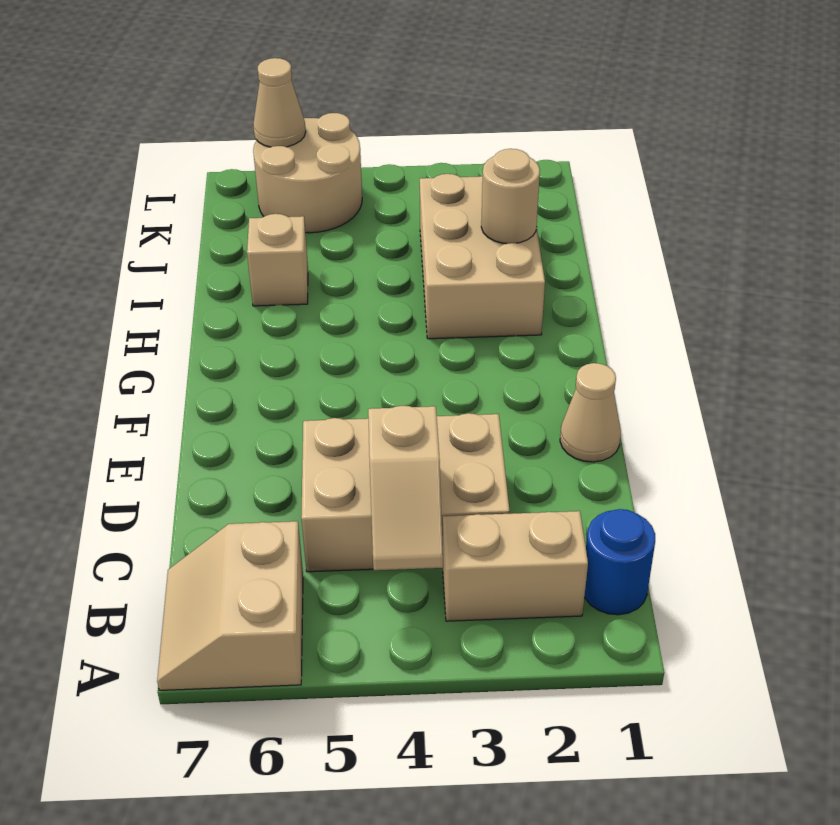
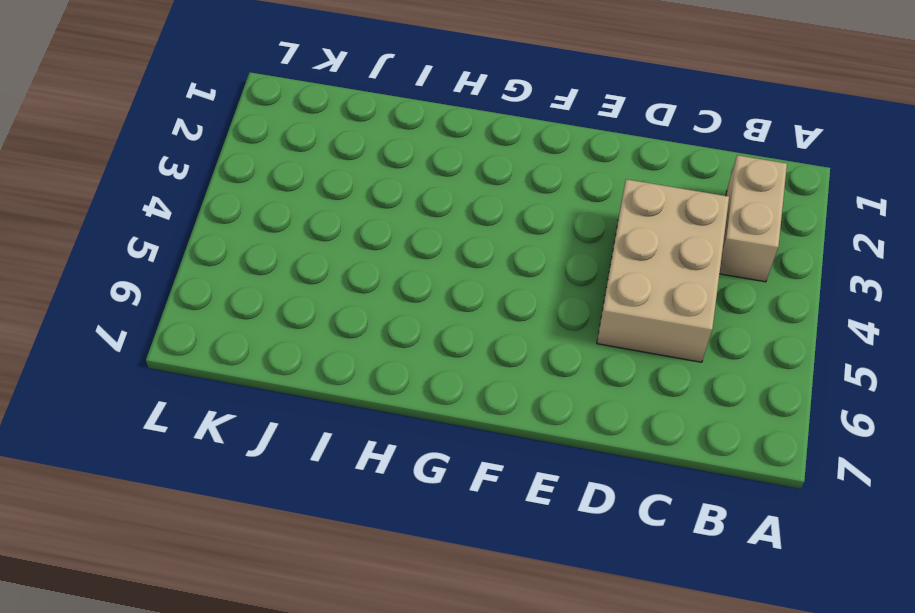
none -> tan 2x2 slope [157,521,303,690]
none -> blue 1x1 round brick [584,509,655,615]

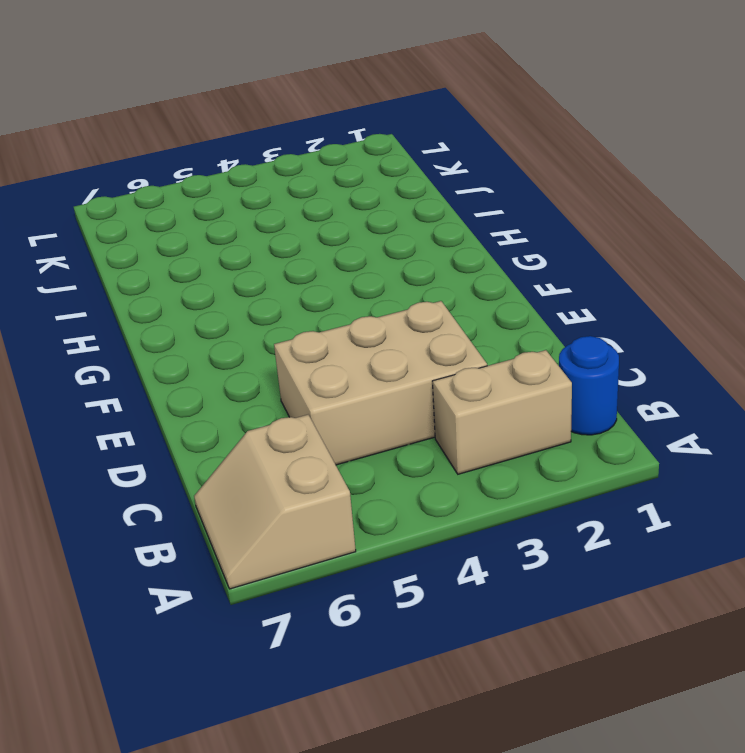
none -> tan 1x1 cone [560,363,621,462]
none -> tan 2x3 brick [420,174,545,339]

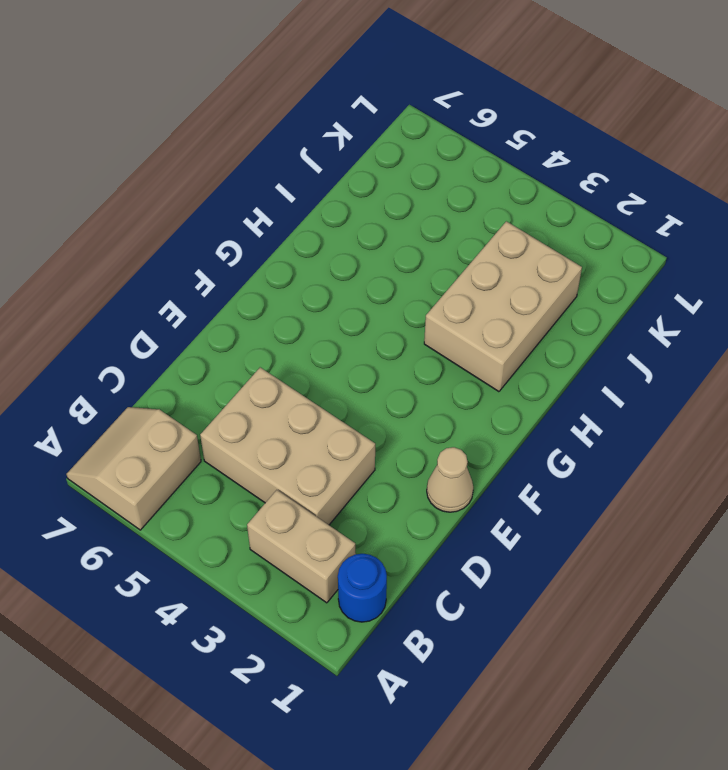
none -> tan 1x1 brick [247,214,308,306]
none -> tan 2x2 round brick [253,113,362,233]

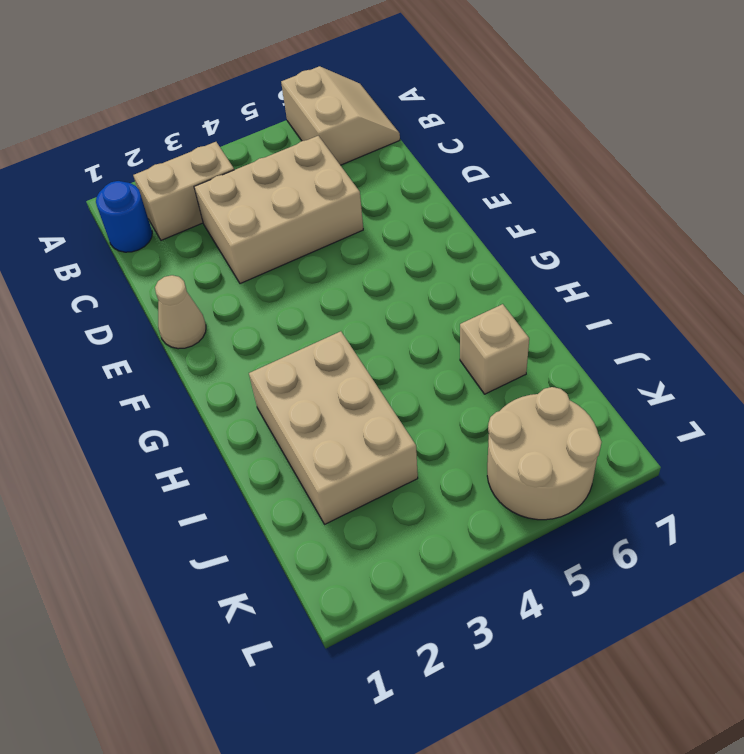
none -> tan 1x2 slope [368,406,443,570]
none -> tan 1x1 round brick [481,149,540,244]

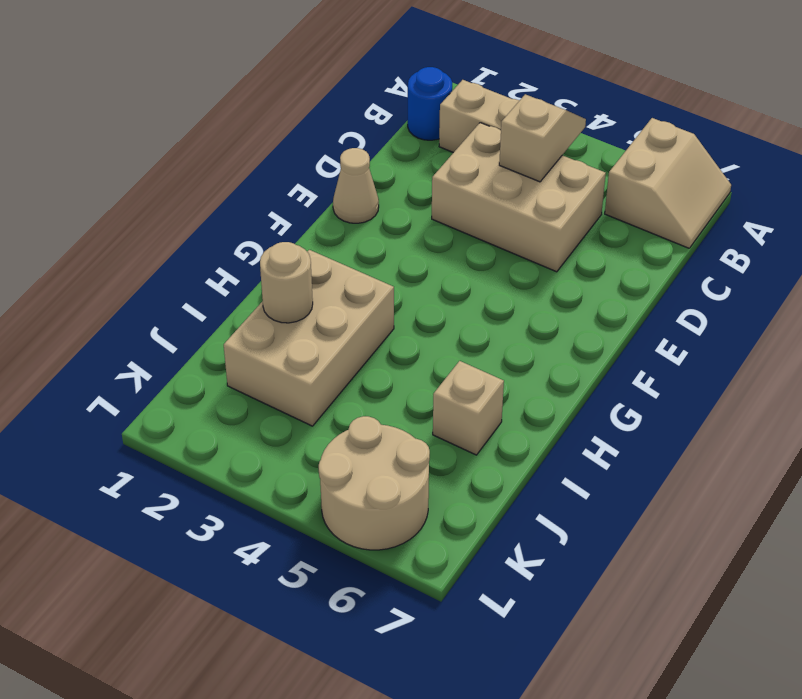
none -> tan 1x1 cone [253,58,306,147]

